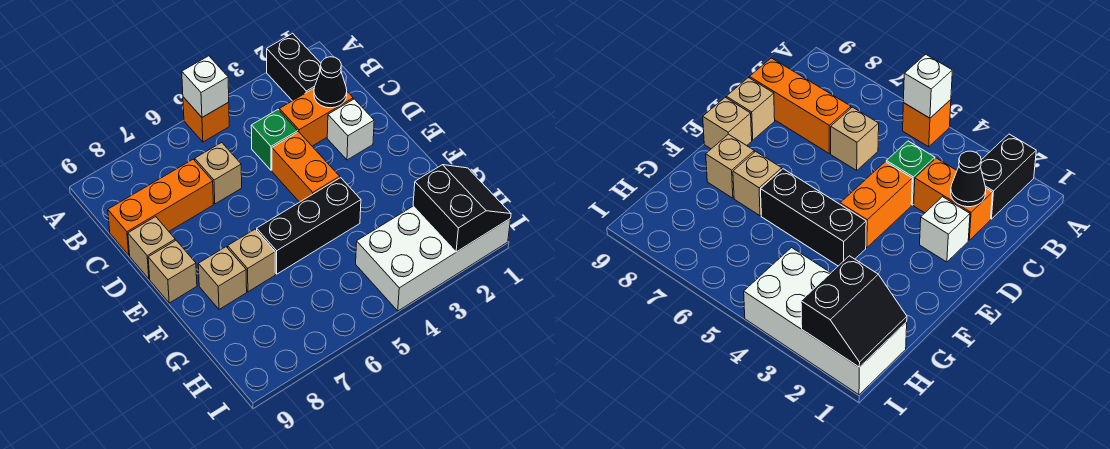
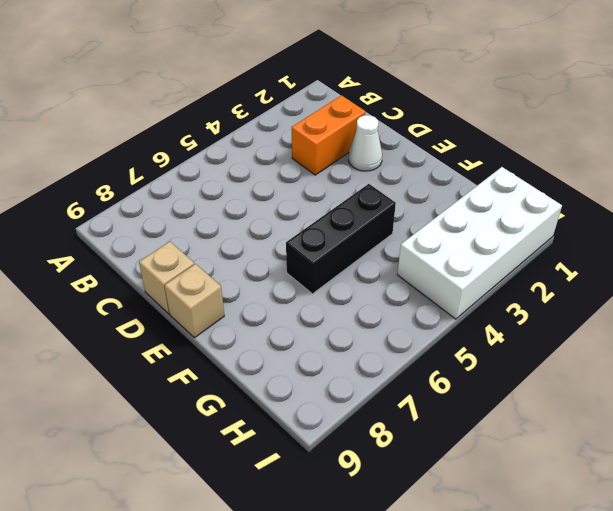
white 1x1 cone [349,115,382,171] -> white 1x1 brick [327,99,374,160]
none -> black 1x2 brick [267,33,321,101]
none -> orange 1x1 brick [183,97,229,142]
none -> green 1x1 brick [251,110,298,170]

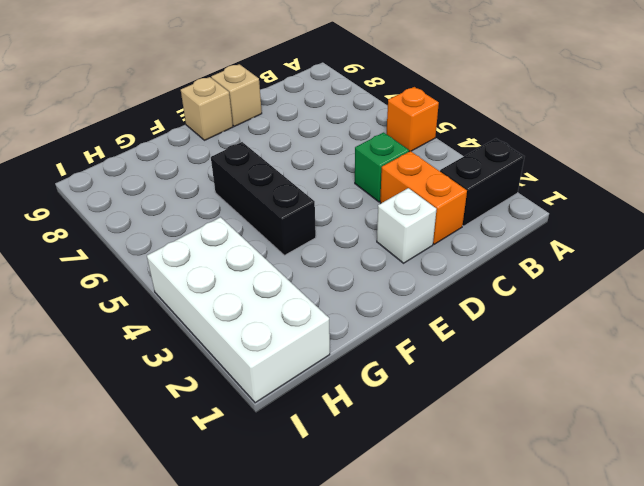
none -> tan 1x1 brick [195,143,242,204]
none -> orange 1x3 brick [108,159,213,255]
none -> orange 1x2 brick [272,132,340,202]

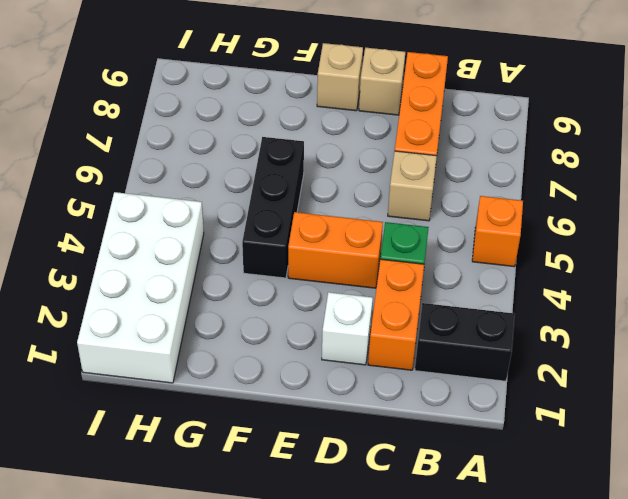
none -> tan 1x1 brick [228,229,275,292]
none -> tan 1x1 brick [198,247,247,309]
none -> white 1x1 brick [182,56,229,117]

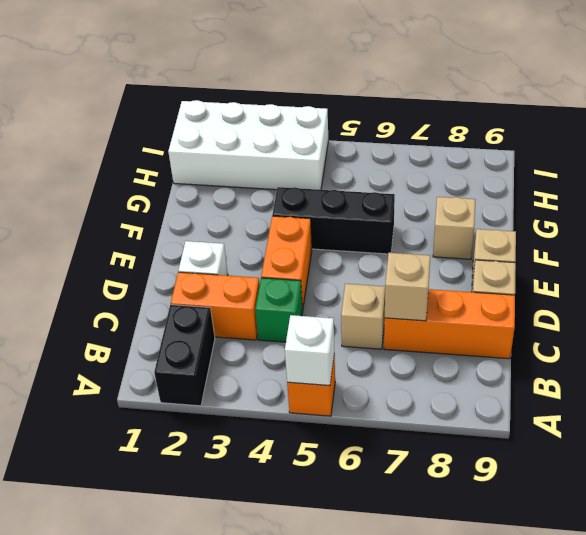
tan 1x1 brick [385,253,430,321] -> tan 1x1 brick moved to [228,229,275,292]
none -> black 1x1 cone [314,57,347,108]
none -> black 2x2 slope [413,165,511,252]

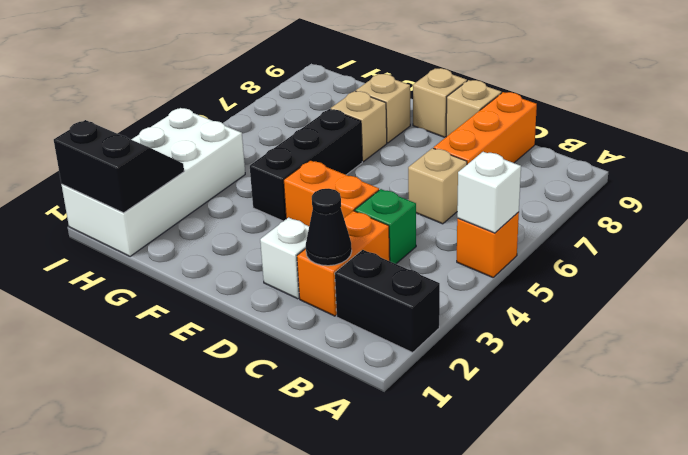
black 2x2 slope [54,120,184,213] -> black 2x2 slope turned to [413,165,511,252]

